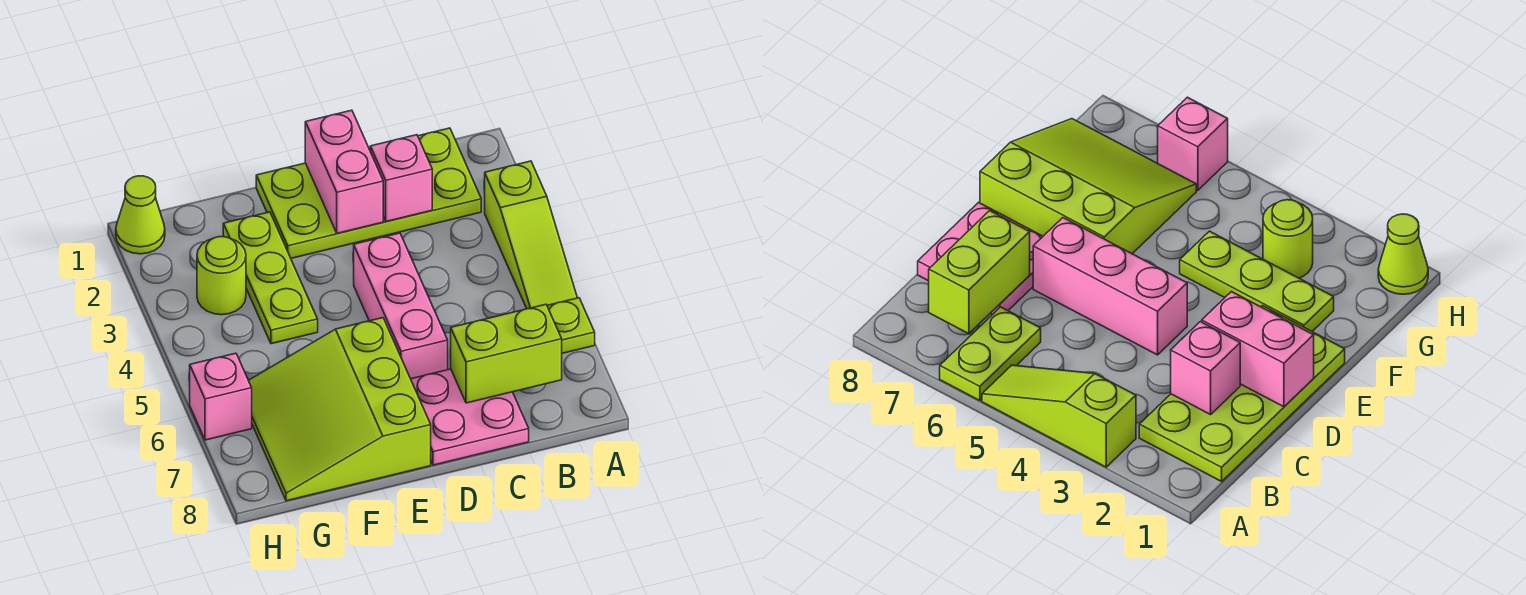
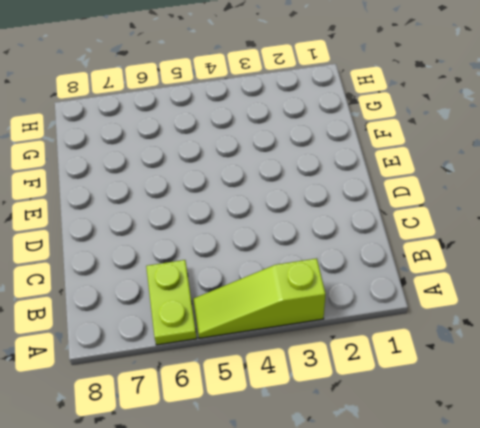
none -> lime 2x4 plate [256,128,481,258]
none -> pink 2x2 plate [411,369,529,465]
none -> pink 1x3 brick [354,233,448,379]

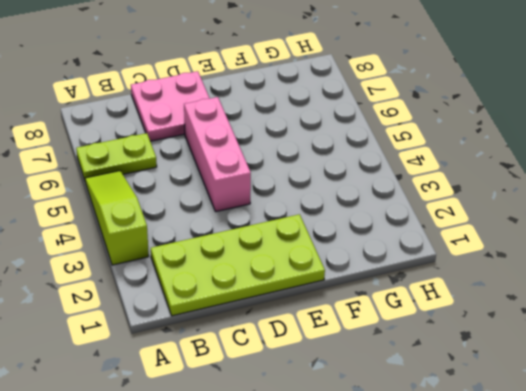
none -> lime 3x3 slope [248,318,431,501]
none -> lime 1x3 plate [223,212,318,344]
none -> lime 1x1 round brick [197,237,246,315]

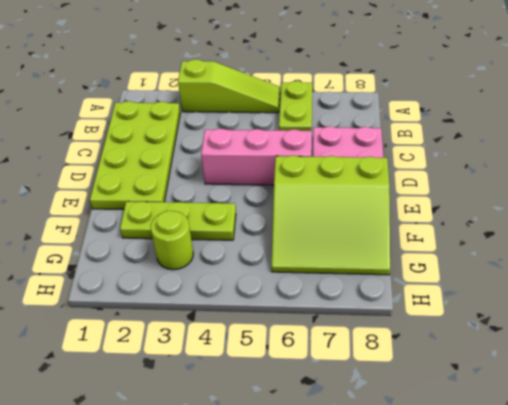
none -> lime 1x1 cone [116,176,165,254]
none -> pink 1x1 brick [190,353,252,440]
none -> lime 1x2 brick [451,304,562,403]

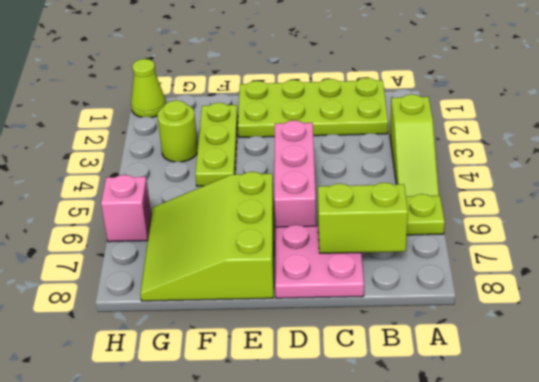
none -> pink 1x1 brick [370,135,432,221]
none -> pink 1x2 brick [305,110,383,233]

